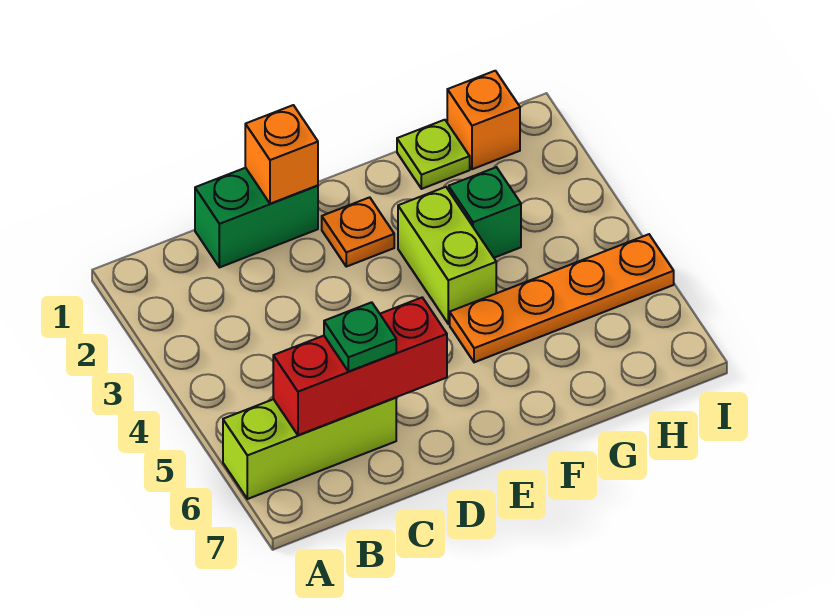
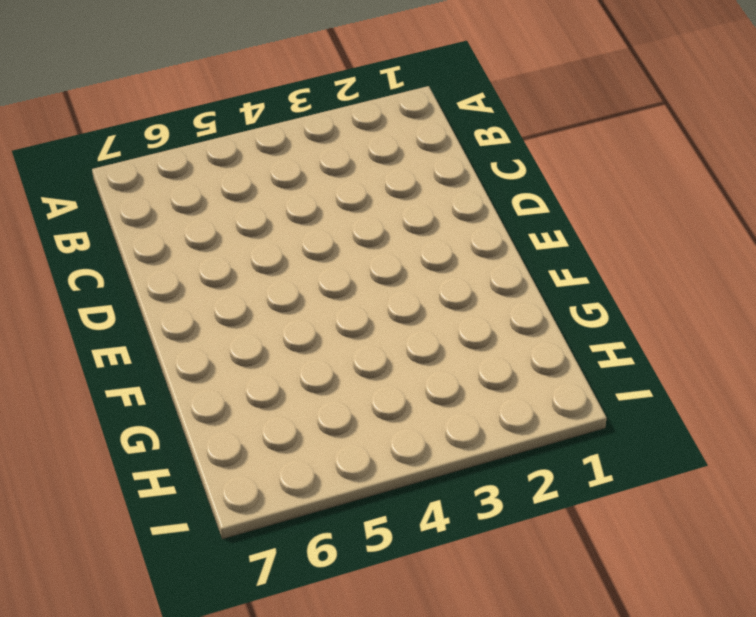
none -> lime 1x3 brick [223,398,396,499]
none -> green 1x2 brick [195,168,318,267]

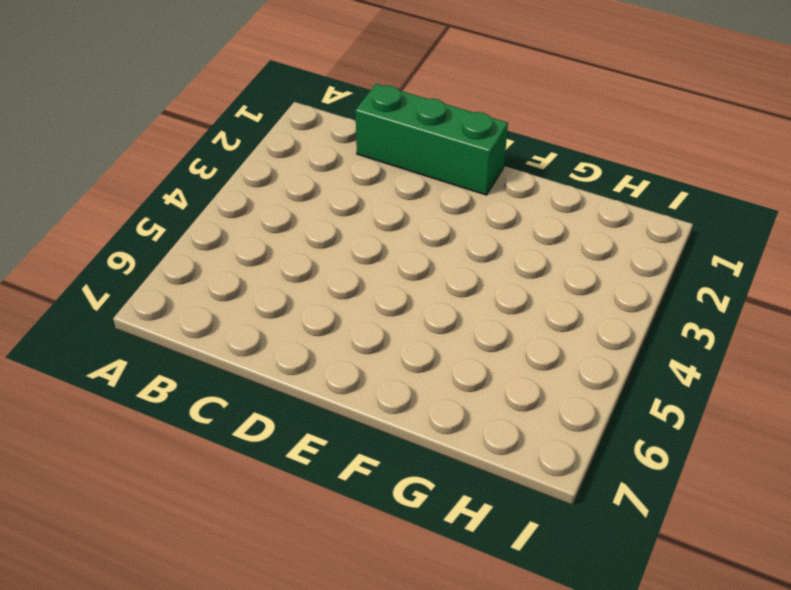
green 1x3 brick [355,84,508,195] -> green 1x2 brick [195,168,318,267]
none -> lime 1x3 brick [223,398,396,499]
none -> orange 1x1 plate [322,197,394,267]

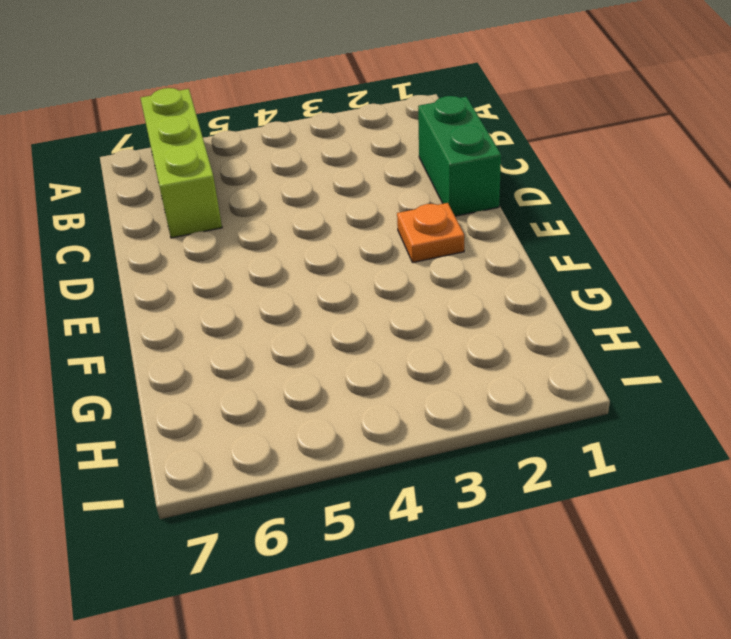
none -> lime 1x2 brick [398,187,496,324]
none -> orange 1x4 plate [450,234,674,362]

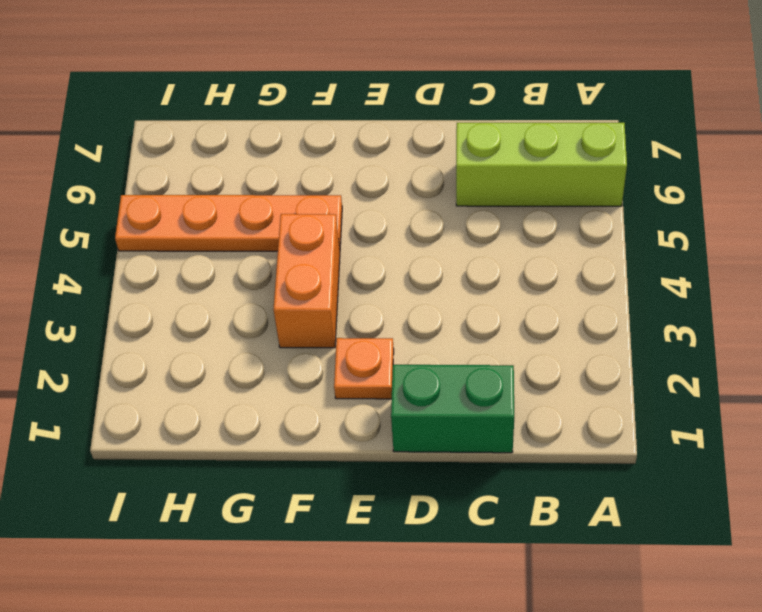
orange 1x2 brick [273,214,340,348] -> lime 1x2 brick [398,187,496,324]
none -> lime 1x1 plate [397,120,470,189]
none -> green 1x1 brick [449,167,521,258]

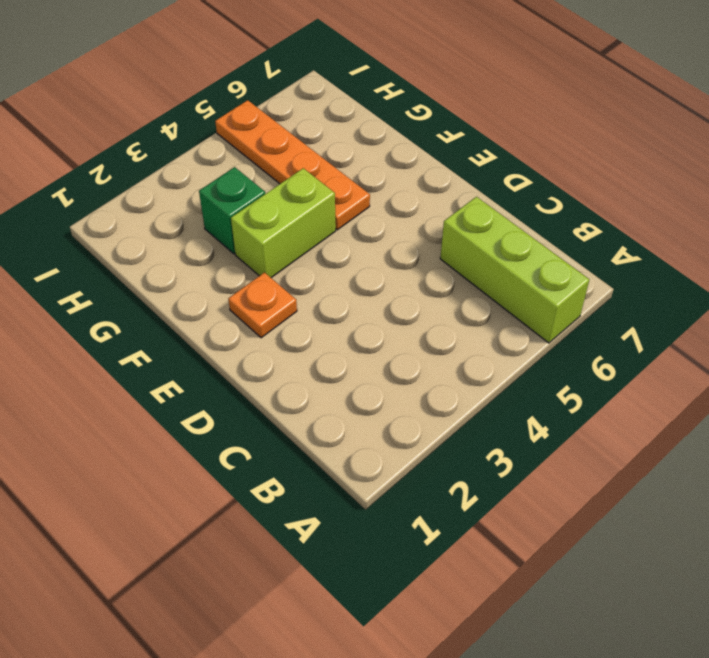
none -> green 1x2 brick [195,168,318,267]
none -> lime 1x1 plate [397,120,470,189]

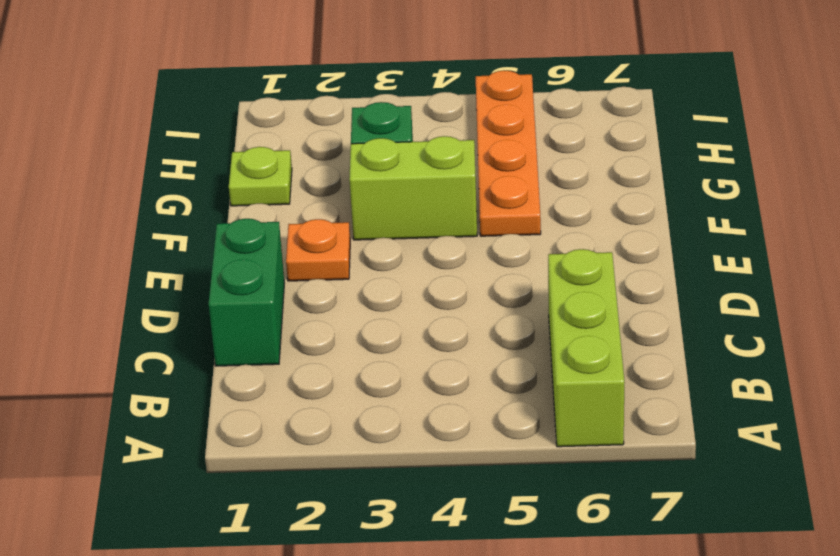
none -> orange 1x1 brick [447,71,520,169]
none -> red 1x3 brick [273,298,447,435]

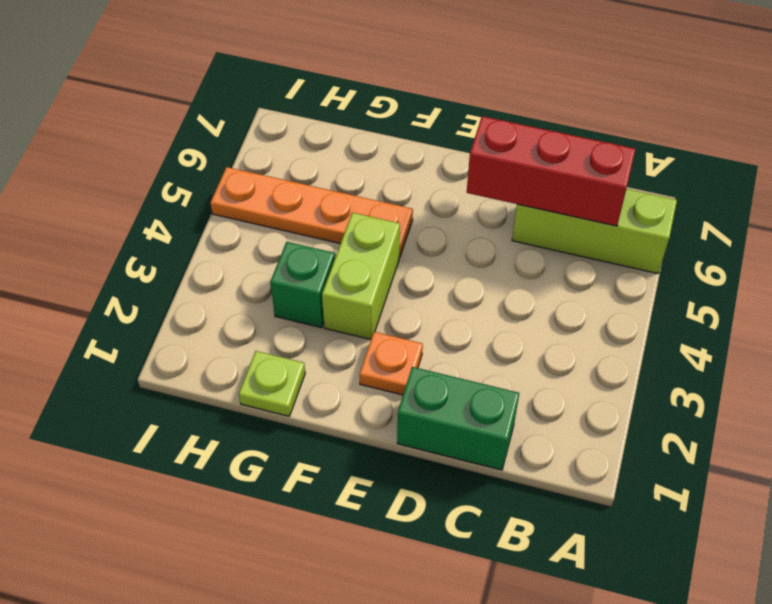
none -> orange 1x1 brick [447,71,520,169]
none -> orange 1x1 brick [245,105,318,204]

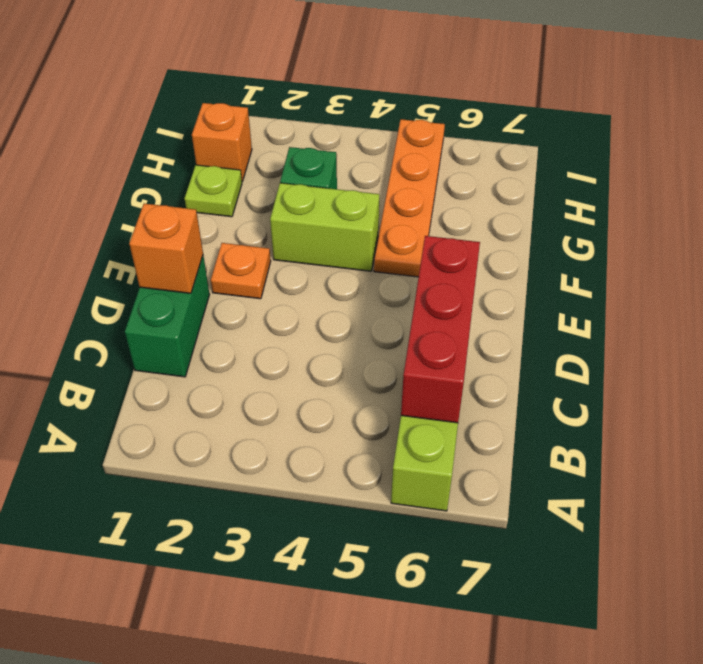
none -> green 1x1 plate [324,302,396,372]

